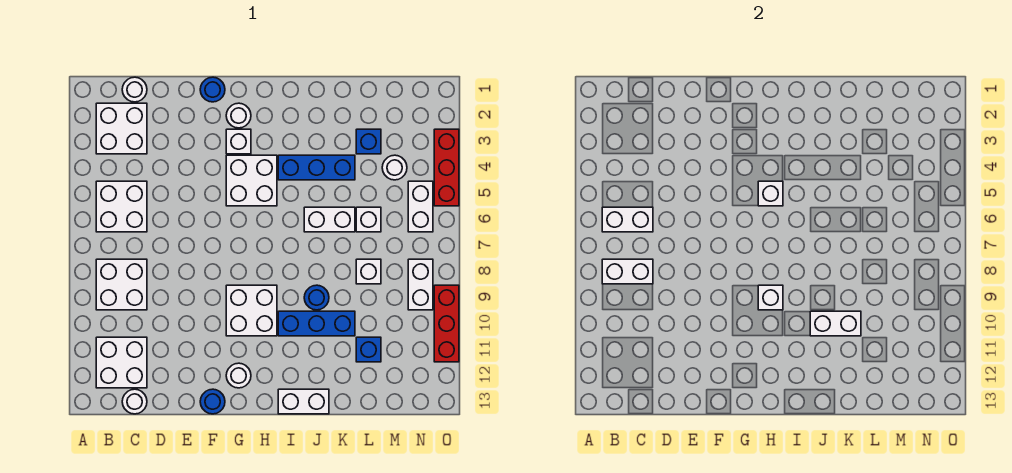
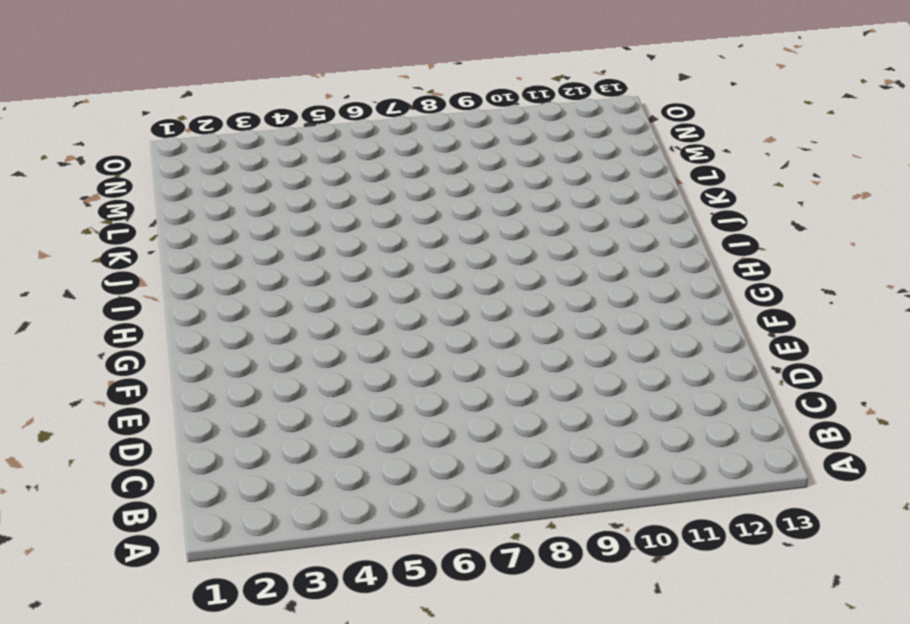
none -> white 2x2 brick [96,103,147,154]
none -> white 2x2 brick [96,181,147,232]
none -> white 2x2 brick [96,259,147,310]
none -> white 2x2 brick [96,337,147,388]

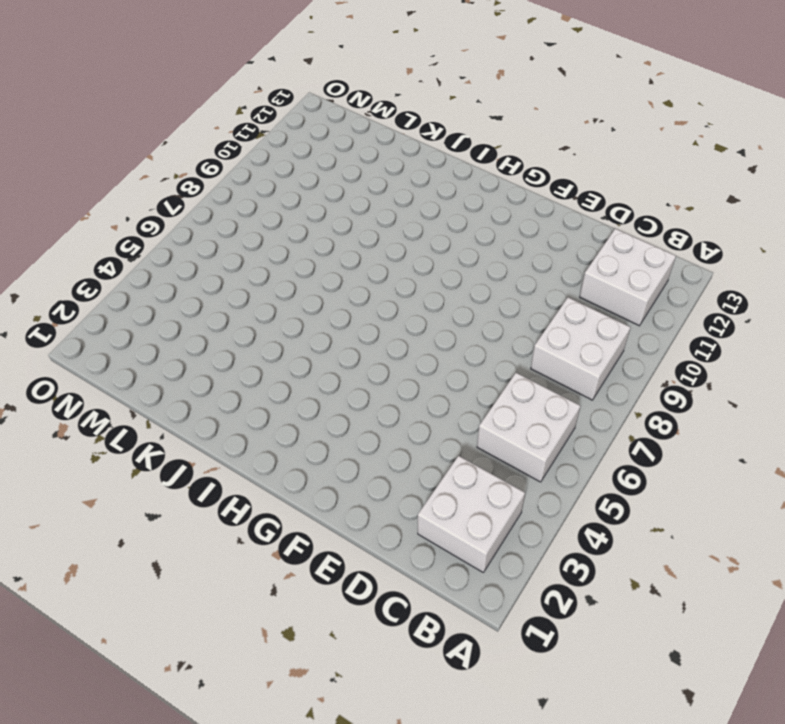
none -> white 1x1 round brick [122,77,147,102]
none -> white 1x1 round brick [122,389,147,414]
none -> blue 1x1 round brick [200,77,225,102]
none -> blue 1x1 round brick [200,389,225,414]

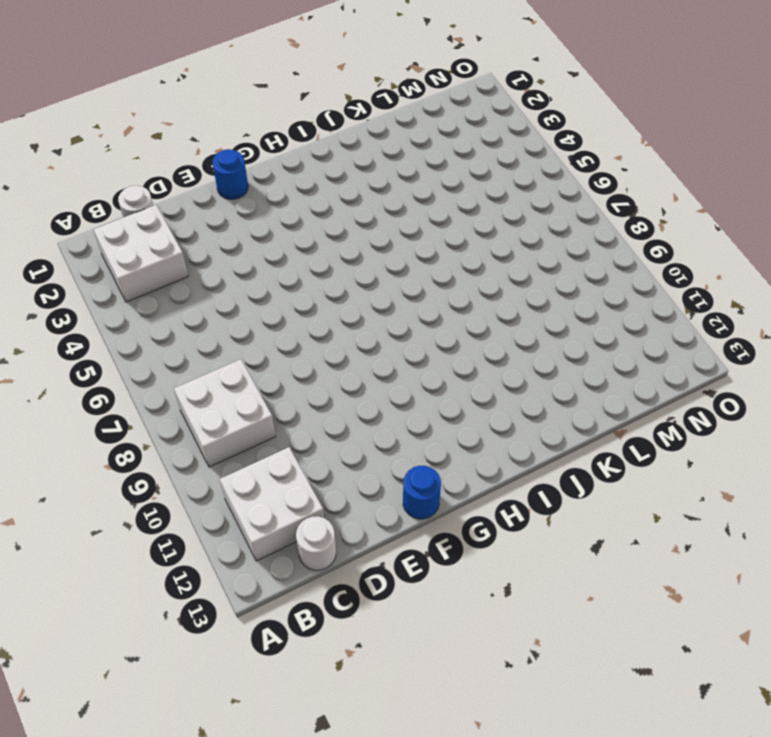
none -> white 2x2 brick [96,181,147,232]
none -> white 1x1 round brick [226,103,251,128]
none -> white 1x1 brick [226,129,251,154]
none -> white 2x2 brick [226,155,277,206]

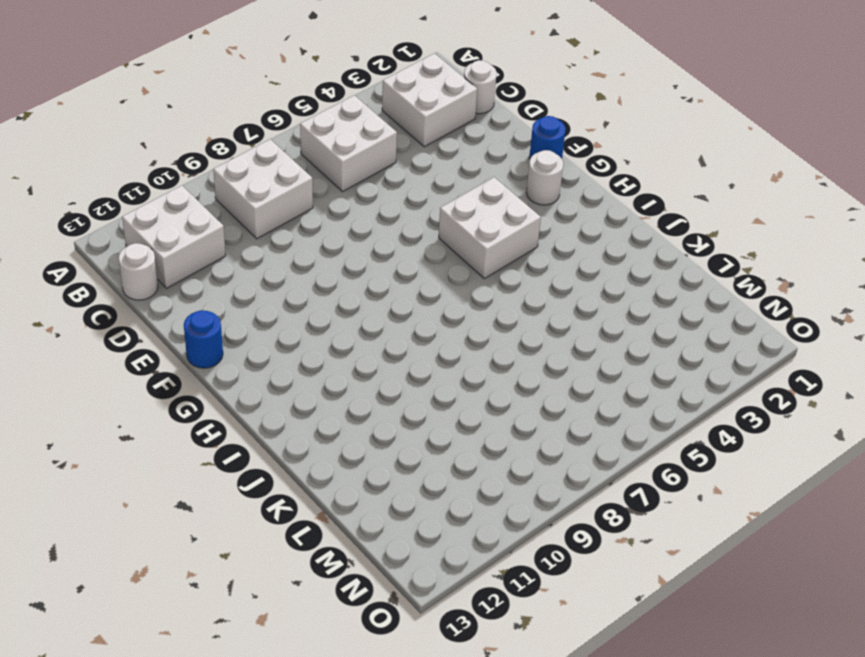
none -> white 1x1 brick [226,129,251,154]
none -> white 2x2 brick [226,285,277,336]
none -> white 1x1 round brick [226,363,251,388]
none -> blue 1x3 brick [278,155,355,180]

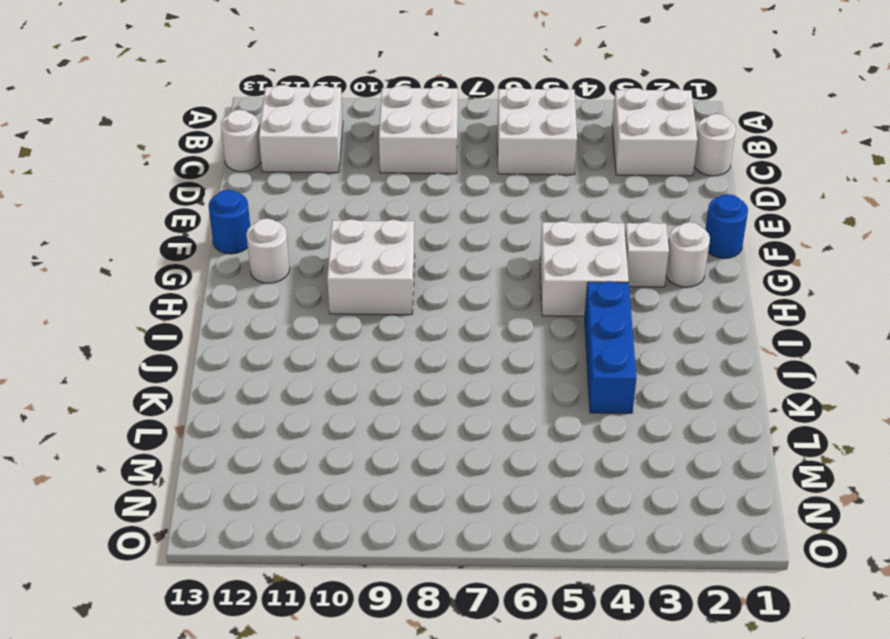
none -> blue 1x3 brick [278,311,355,336]
none -> white 1x2 brick [278,389,329,414]
none -> white 1x2 brick [304,207,355,232]
none -> blue 1x1 round brick [304,285,329,310]

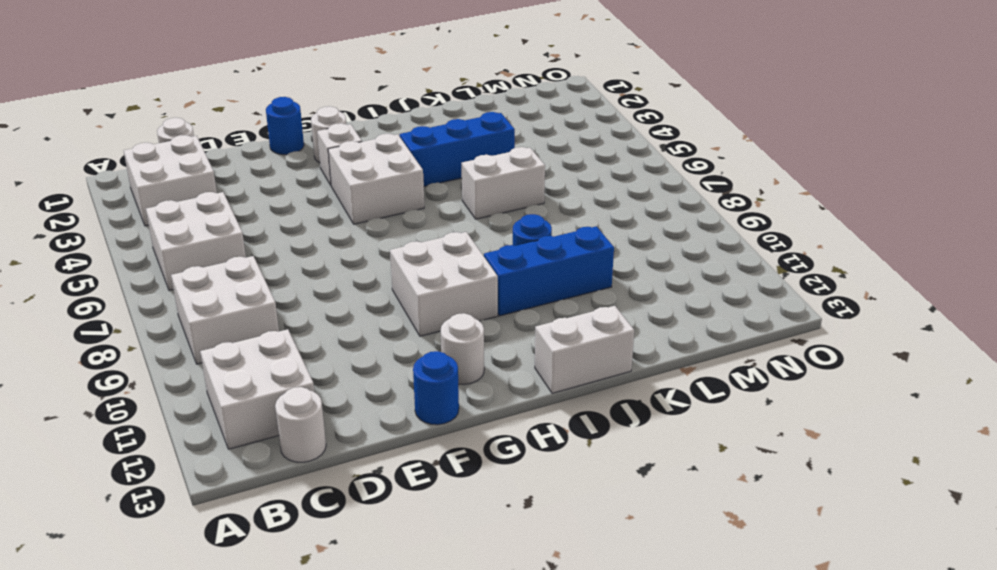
none -> blue 1x1 brick [356,129,381,154]
none -> white 1x1 brick [356,207,381,232]
none -> white 1x1 brick [356,259,381,284]
none -> blue 1x1 brick [356,337,381,362]

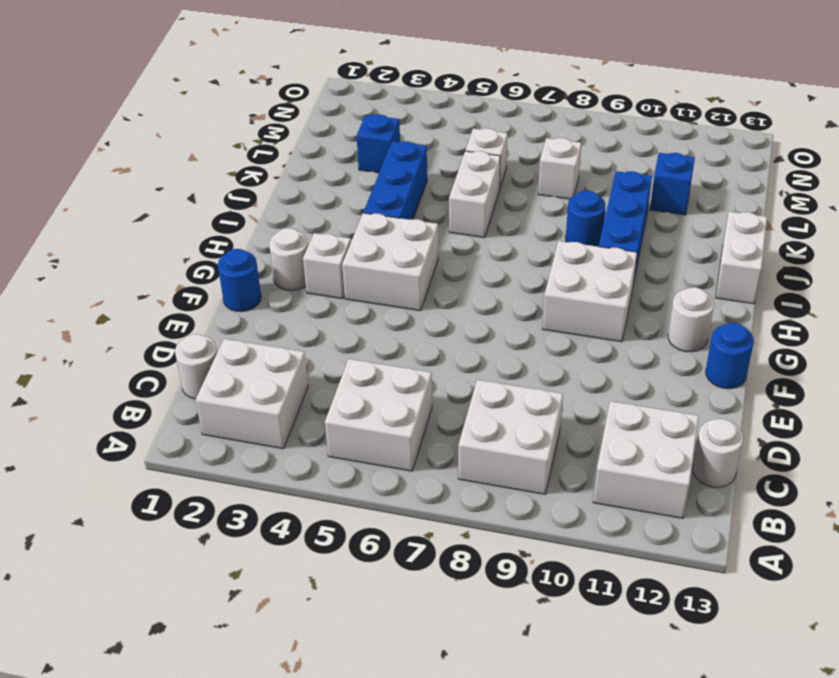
none -> white 1x1 round brick [382,155,407,180]
none -> white 1x2 brick [408,181,433,232]
none -> white 1x2 brick [408,259,433,310]
none -> red 1x3 brick [434,129,459,206]

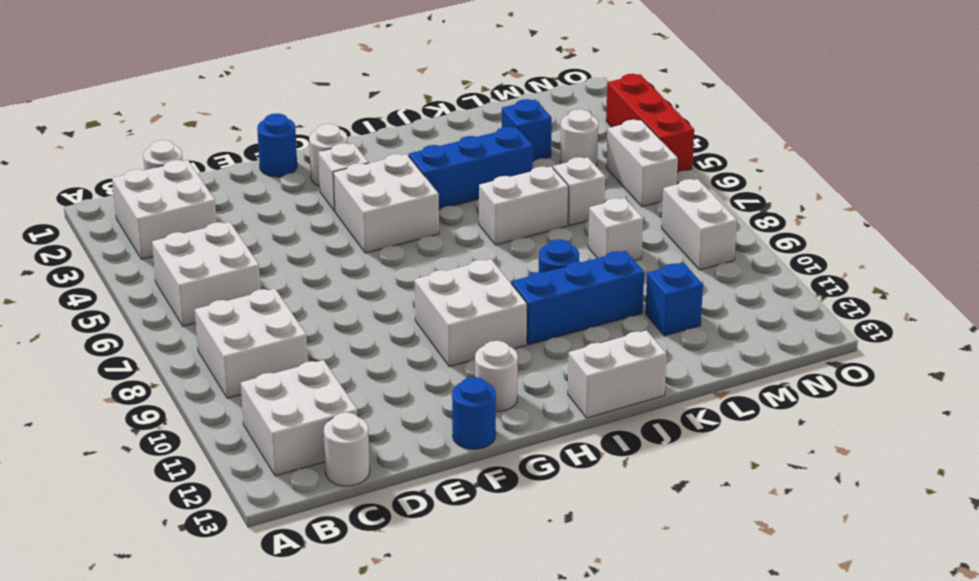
none -> red 1x3 brick [434,285,459,362]
none -> white 1x2 brick [602,207,653,232]
none -> white 1x2 brick [602,259,653,284]
none -> white 1x1 brick [758,181,783,206]

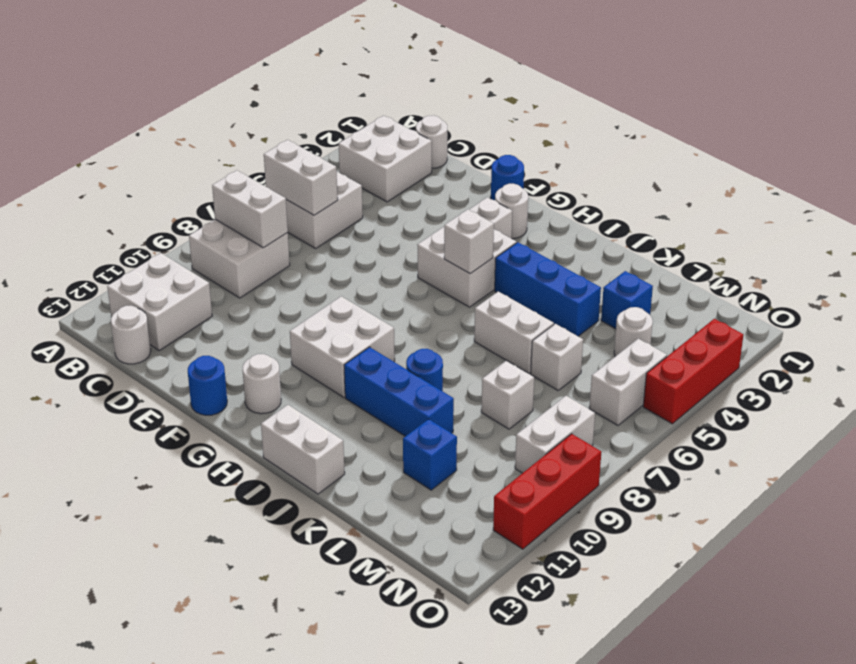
none -> white 1x1 brick [758,285,783,310]
none -> white 1x2 brick [810,311,861,336]

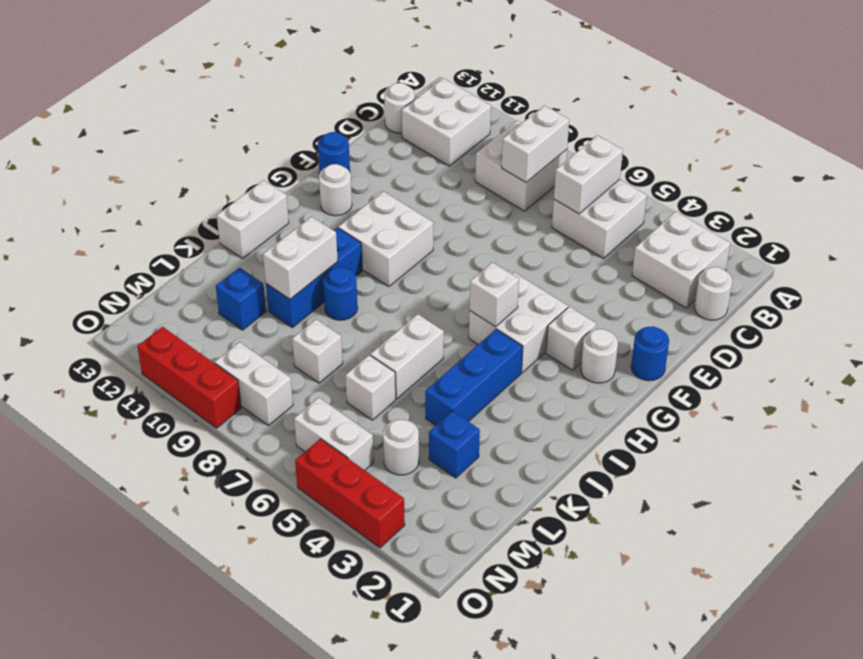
none -> white 1x1 brick [758,285,783,310]

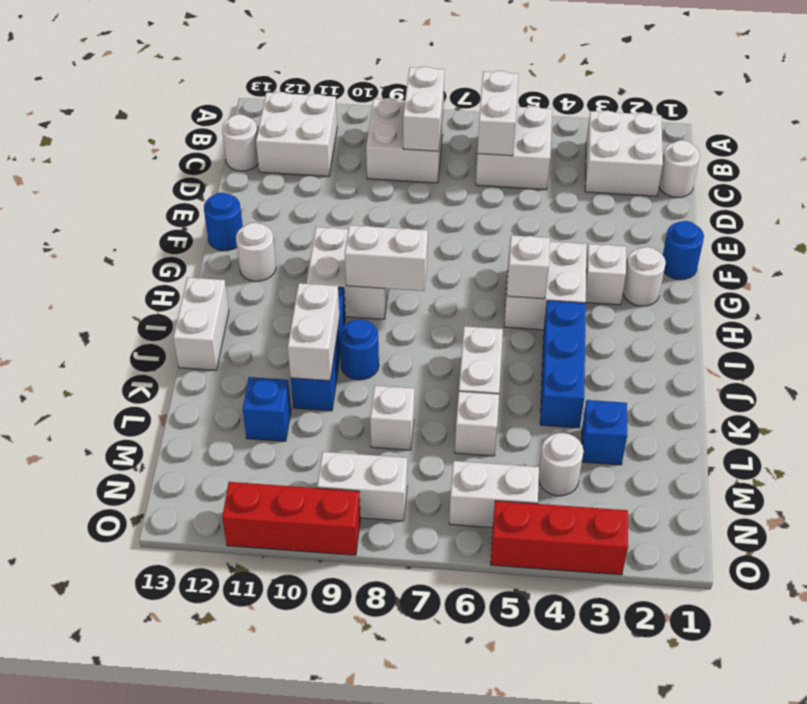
white 1x2 brick [345,225,428,291] -> white 1x1 brick [758,285,783,310]

